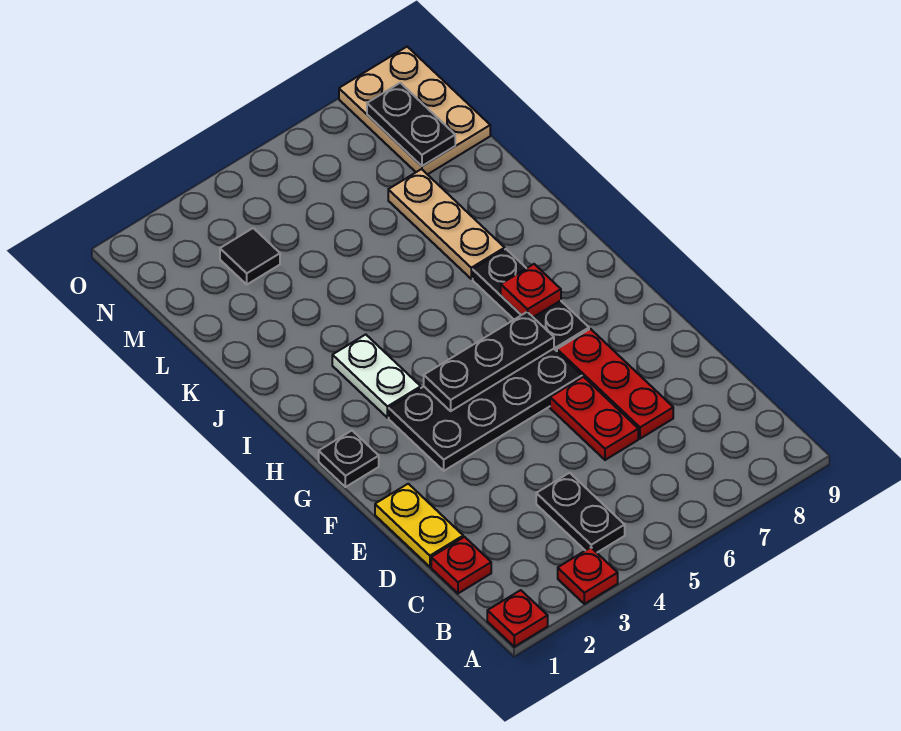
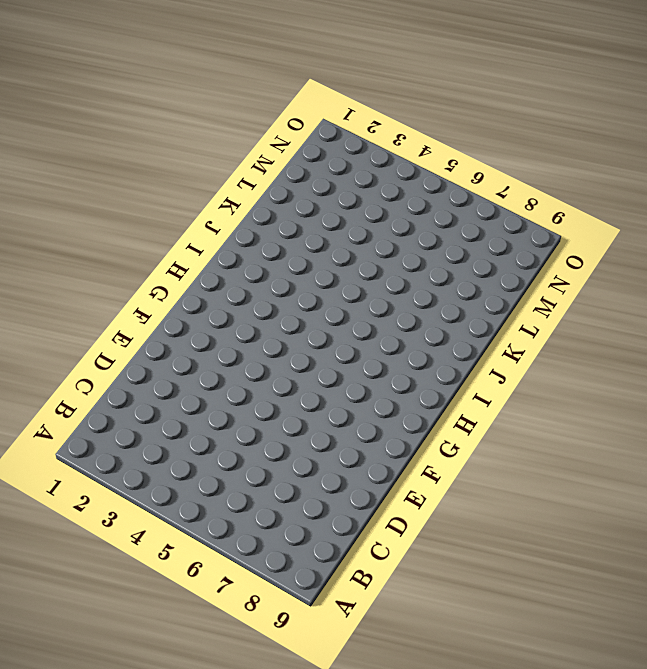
none -> red 1x1 plate [487,590,548,647]
none -> red 1x1 plate [558,547,618,604]
none -> black 1x2 plate [536,473,625,552]

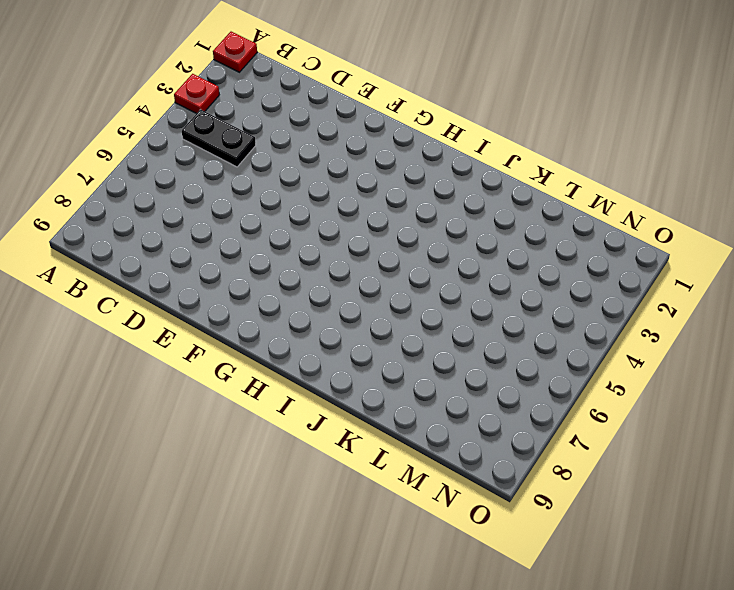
none -> red 1x1 plate [431,537,491,593]
none -> yellow 1x2 plate [375,484,463,567]
none -> red 1x2 plate [550,377,638,460]

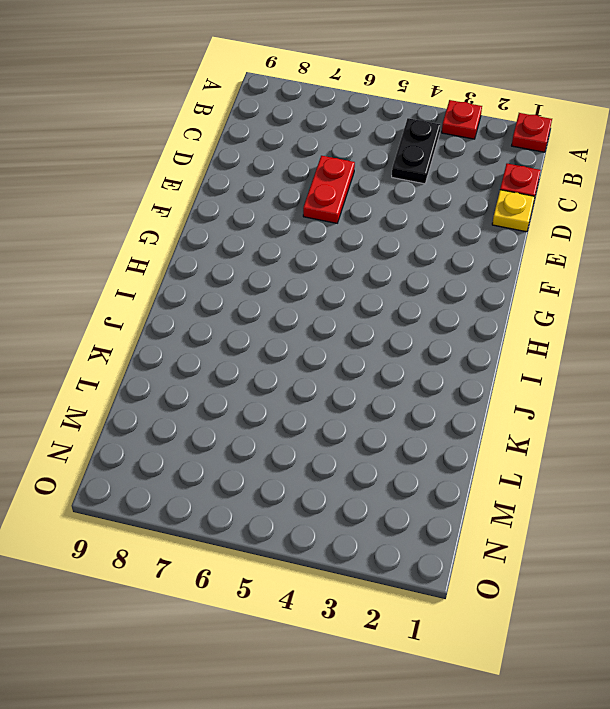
yellow 1x1 plate [492,190,535,232] -> yellow 1x2 plate [375,484,463,567]
none -> red 1x3 plate [557,329,673,439]
none -> black 2x4 plate [389,349,582,471]
none -> black 1x1 plate [319,431,379,487]

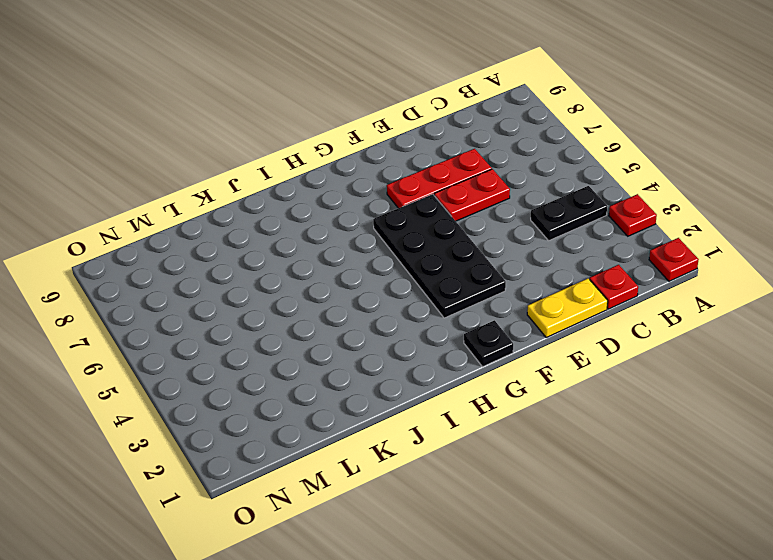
none -> black 1x3 plate [473,249,589,351]
none -> white 1x2 plate [332,335,421,418]
none -> tan 1x3 plate [388,169,505,279]

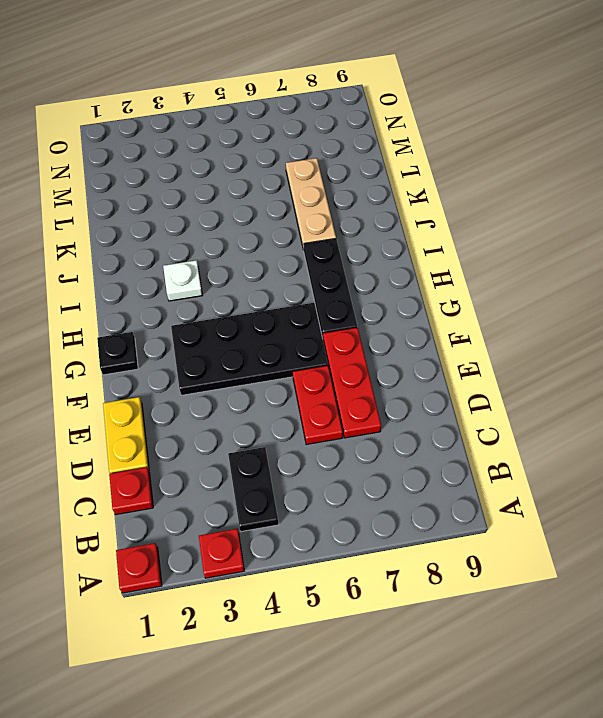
white 1x1 plate [163,260,202,301] -> white 1x2 plate [332,335,421,418]
none -> black 1x1 tile [220,228,280,284]
none -> tan 2x3 plate [339,47,490,175]
none -> black 1x3 plate [424,312,554,411]

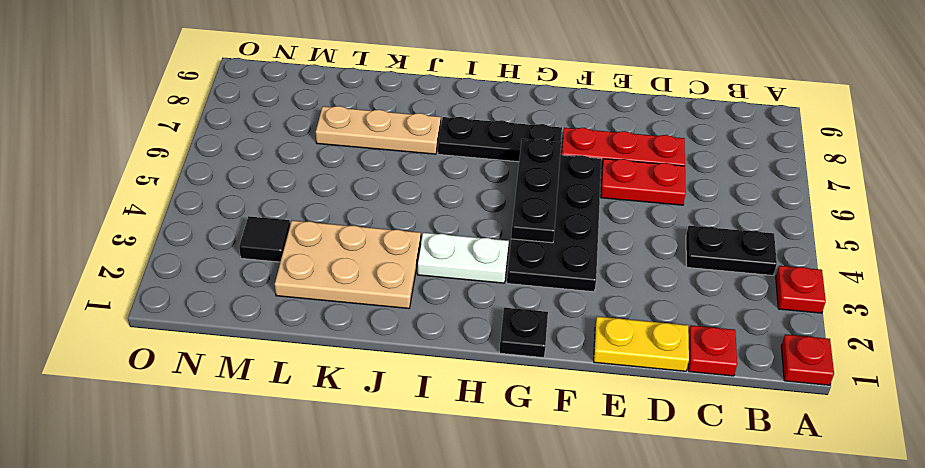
tan 2x3 plate [275,220,421,309] -> tan 2x3 plate moved to [339,47,490,175]
none -> red 1x1 plate [501,264,561,317]
none -> black 1x2 plate [367,83,455,166]

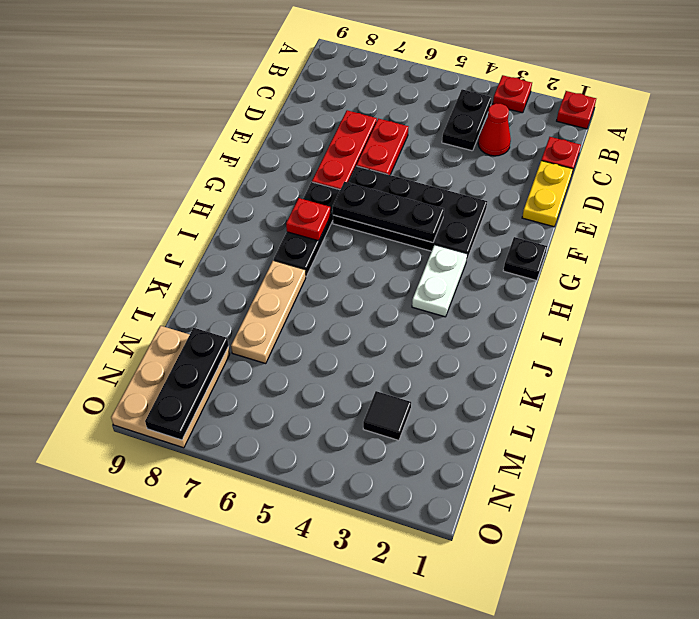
red 1x1 cone [478,103,511,156] -> none
black 1x3 plate [145,328,229,440] -> black 1x2 plate [367,83,455,166]

